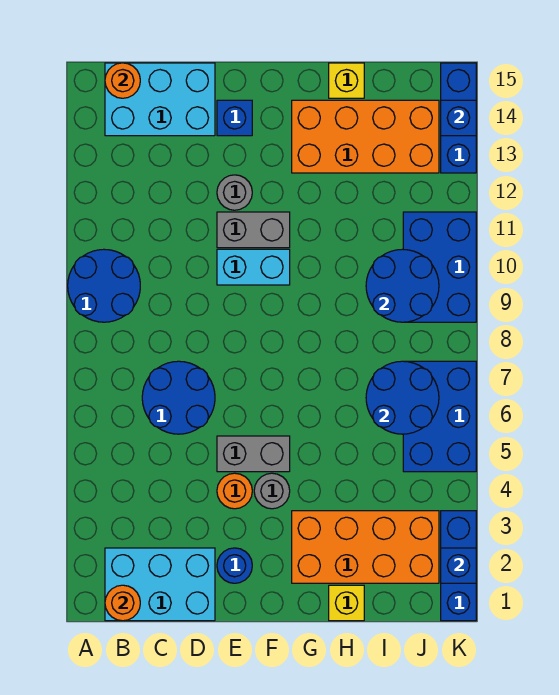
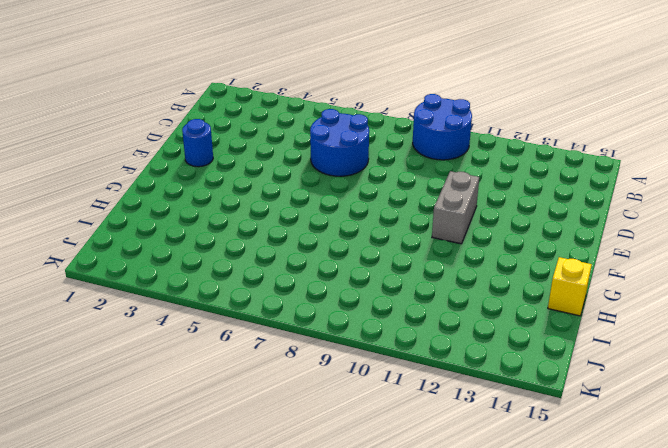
none -> cyan 2x3 brick [105,548,215,621]
none -> cyan 2x3 brick [105,63,215,136]
none -> orange 1x1 round brick [217,473,252,509]

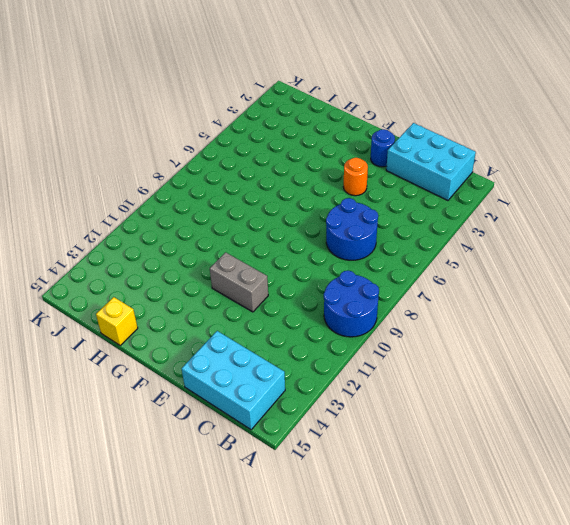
none -> grey 1x2 brick [217,436,290,472]
none -> cyan 1x2 brick [217,249,290,285]
none -> grey 1x1 round brick [217,175,252,210]

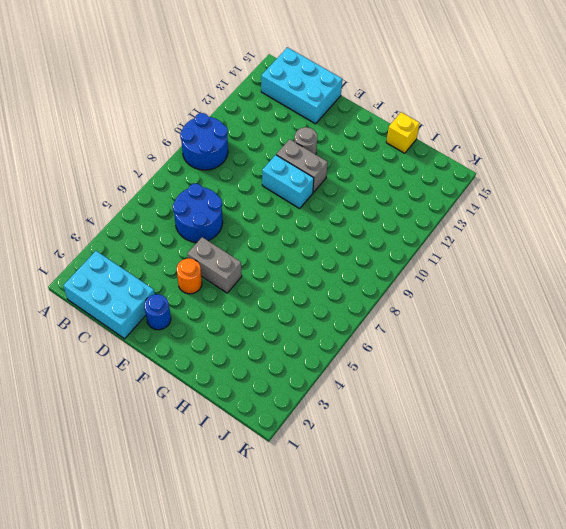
none -> blue 1x1 brick [217,100,252,136]
none -> grey 1x1 round brick [254,473,290,509]
none -> orange 2x4 brick [292,511,439,583]

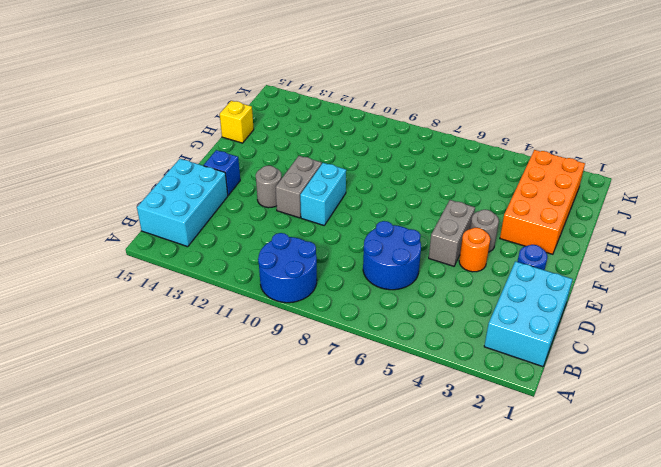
none -> orange 2x4 brick [292,100,439,173]
none -> yellow 1x1 brick [329,585,364,621]
none -> blue 2x3 brick [403,361,476,472]

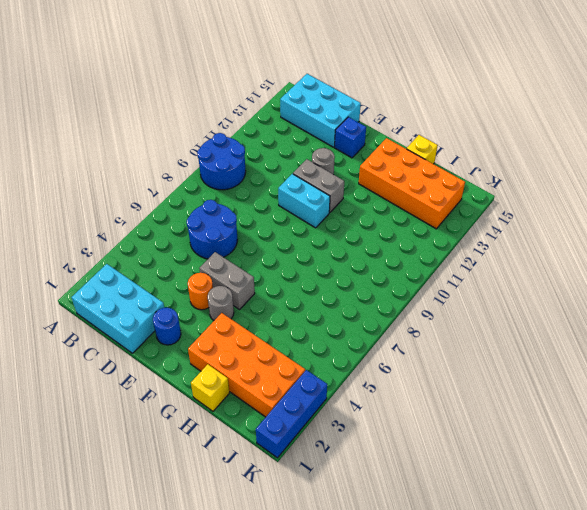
none -> blue 2x3 brick [403,361,476,472]
none -> blue 2x3 brick [403,212,476,322]
none -> blue 1x3 brick [441,63,476,173]

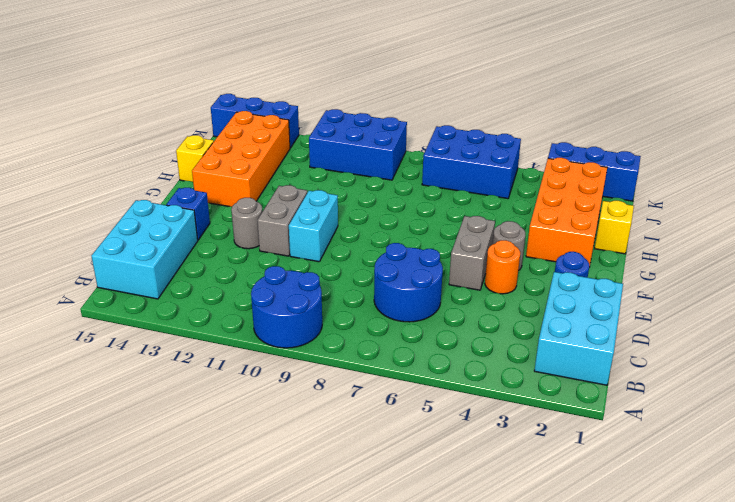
none -> orange 1x1 round brick [105,585,140,621]
none -> orange 1x1 round brick [105,63,140,98]
none -> blue 2x2 round brick [366,361,439,434]

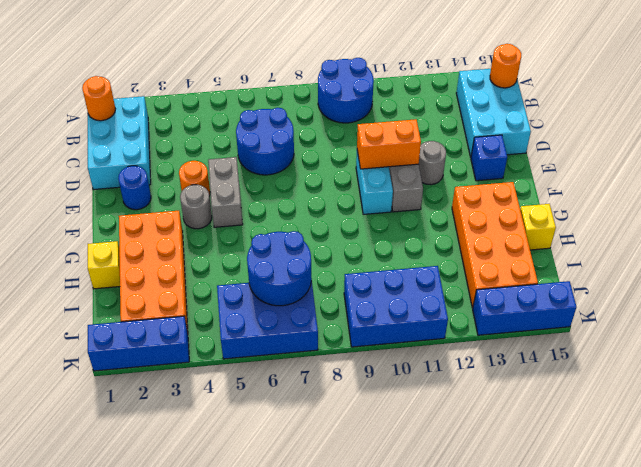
orange 1x2 brick [357,119,421,169] -> none
none -> blue 2x2 round brick [366,249,439,322]
none -> blue 1x1 brick [441,548,476,583]
none -> blue 1x1 brick [441,100,476,136]

